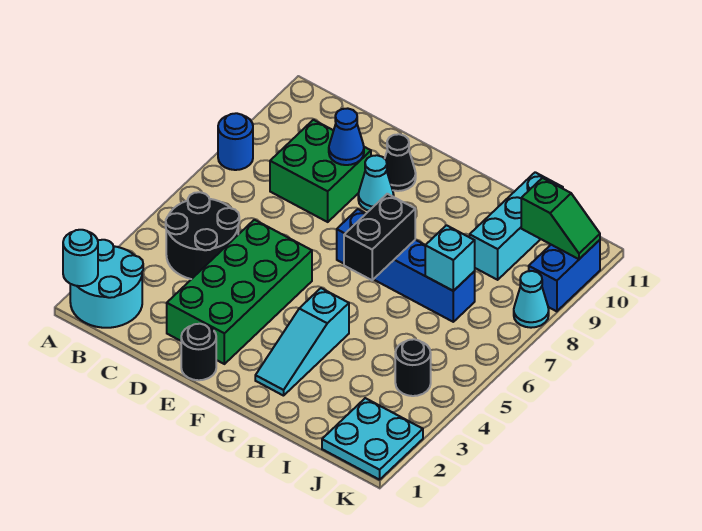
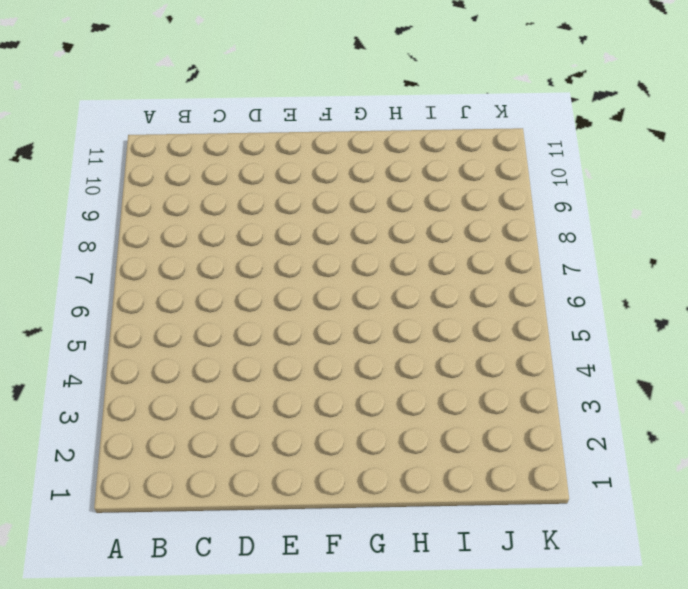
none -> cyan 2x2 round brick [70,240,143,328]
none -> blue 1x1 round brick [218,113,253,170]
none -> black 2x2 round brick [166,192,239,279]

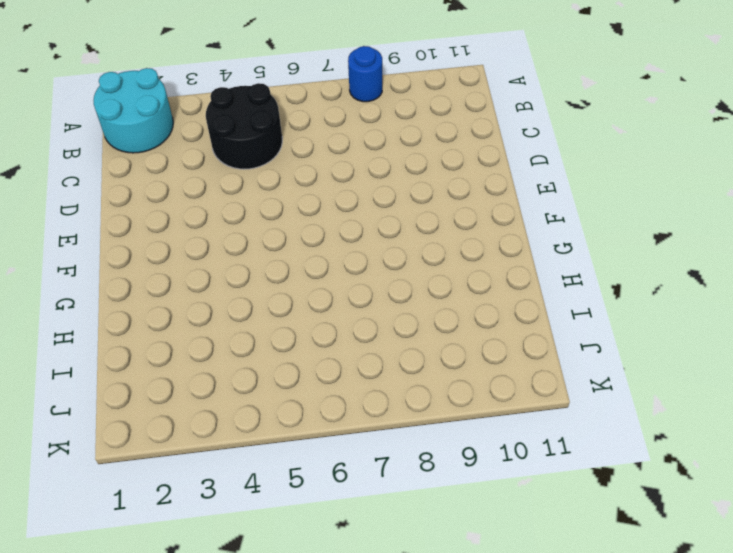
none -> green 2x2 brick [270,120,371,222]
none -> green 2x4 brick [167,220,312,364]
none -> black 1x1 round brick [181,324,216,380]

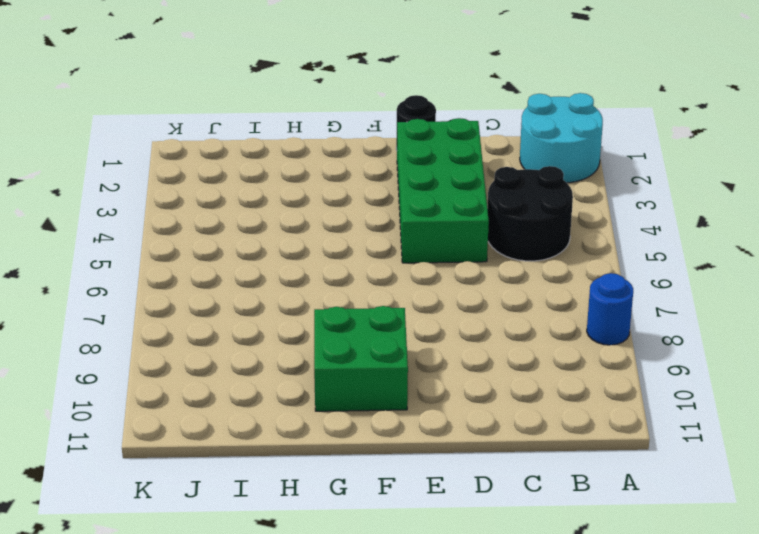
green 2x2 brick [314,306,408,411] -> green 2x2 brick moved to [270,120,371,222]
none -> cyan 1x1 cone [358,155,394,211]
none -> black 1x1 cone [385,134,416,191]
none -> blue 1x4 brick [337,209,475,322]

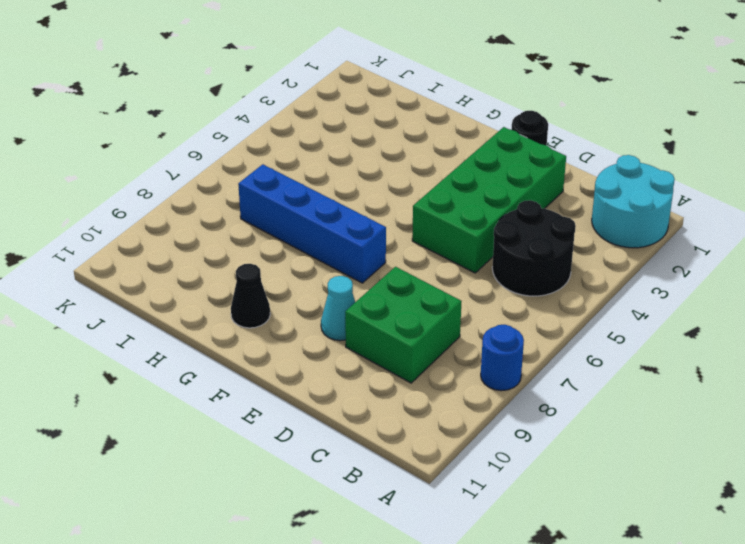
black 1x1 cone [231,264,270,328] -> black 1x1 cone moved to [385,134,416,191]
none -> cyan 1x3 slope [255,288,349,396]
none -> cyan 1x3 brick [470,172,563,280]
none -> cyan 2x2 plate [322,398,423,480]

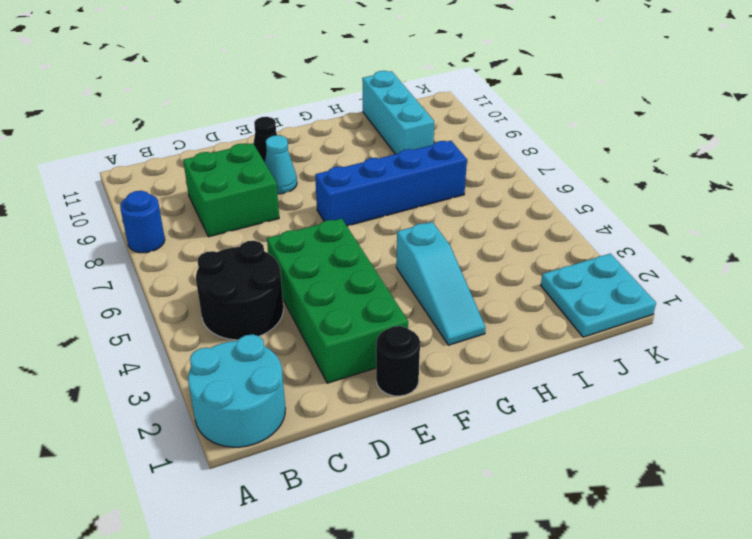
none -> black 1x1 round brick [395,339,431,396]
none -> cyan 1x1 cone [514,271,549,328]
none -> blue 1x2 brick [529,240,600,311]

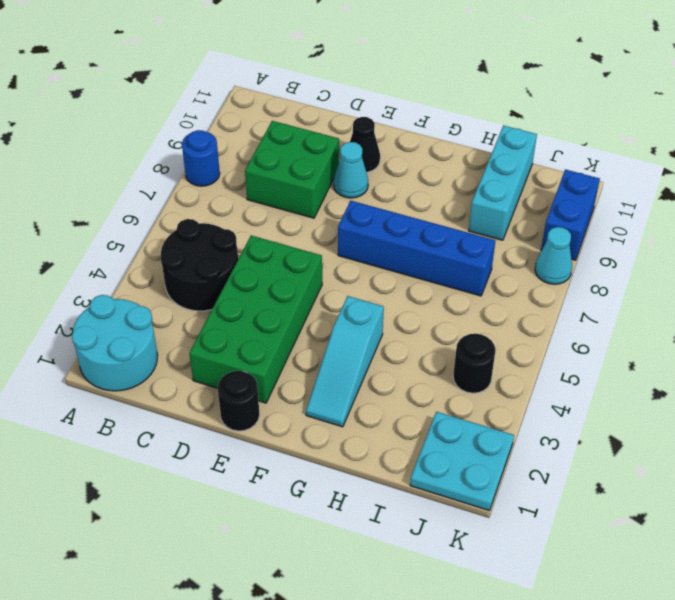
none -> cyan 1x1 round brick [63,230,98,286]
none -> blue 1x1 cone [329,108,364,165]
none -> black 1x2 brick [344,194,415,280]

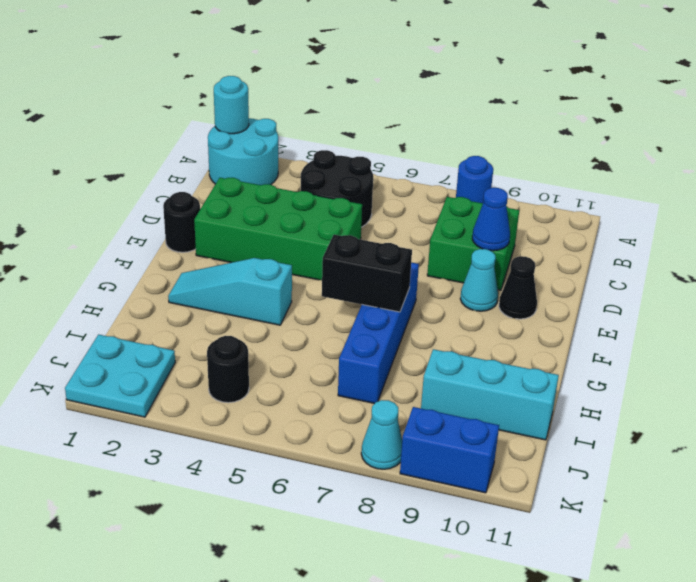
none -> cyan 1x1 brick [425,225,475,291]
none -> green 1x2 slope [521,178,600,259]

